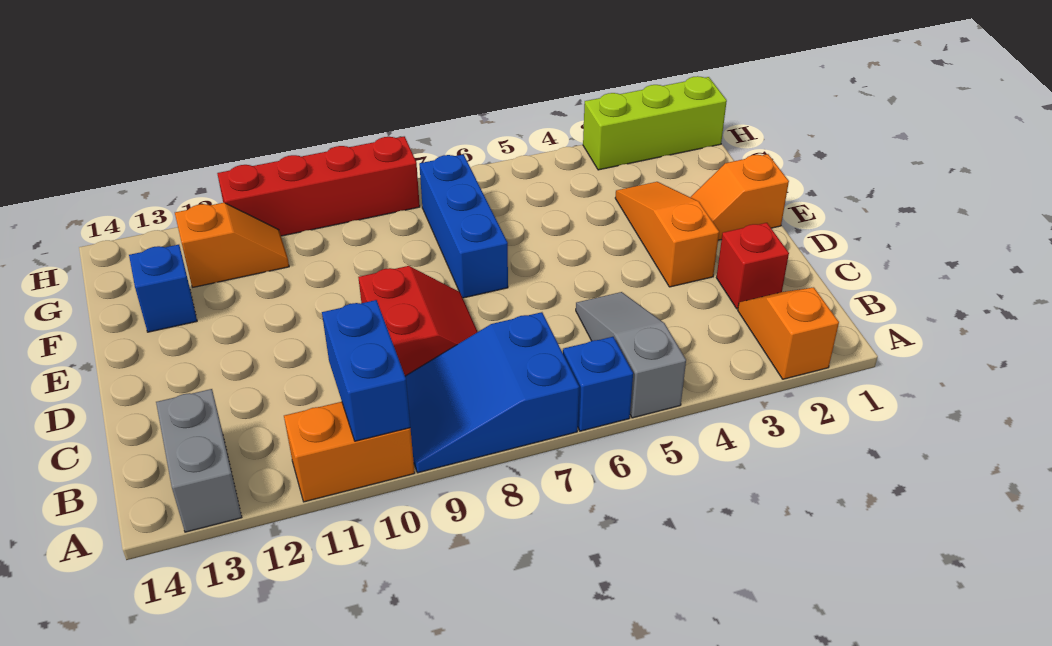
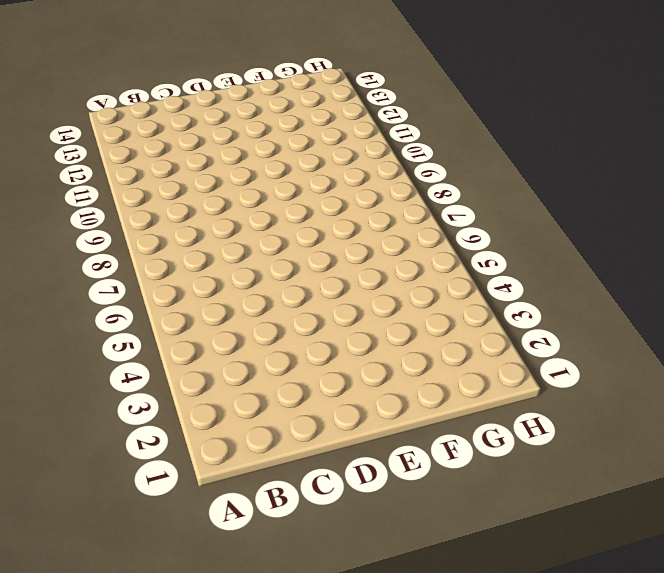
none -> orange 1x2 slope [738,287,839,379]
none -> grey 1x3 slope [576,292,686,418]
none -> blue 1x1 brick [563,337,633,431]

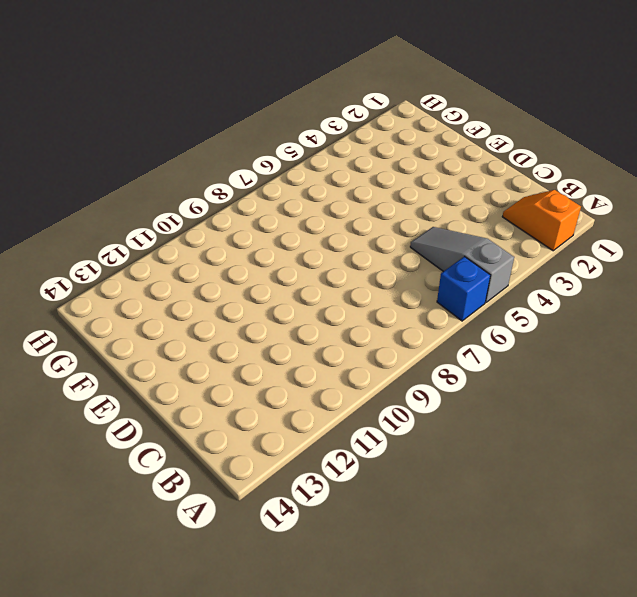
none -> blue 2x3 slope [405,312,579,473]
none -> orange 1x2 brick [284,402,415,502]
none -> grey 1x2 brick [156,389,242,532]

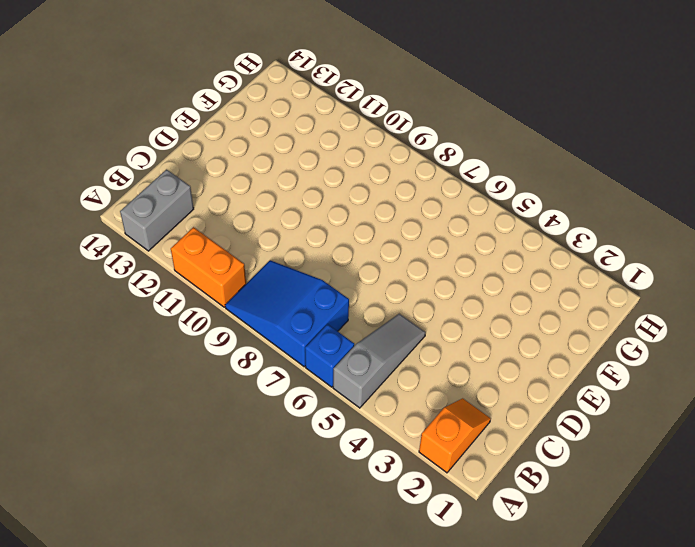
none -> red 1x1 brick [716,223,789,309]
none -> red 2x2 slope [358,266,477,376]
none -> orange 1x3 slope [615,182,719,287]

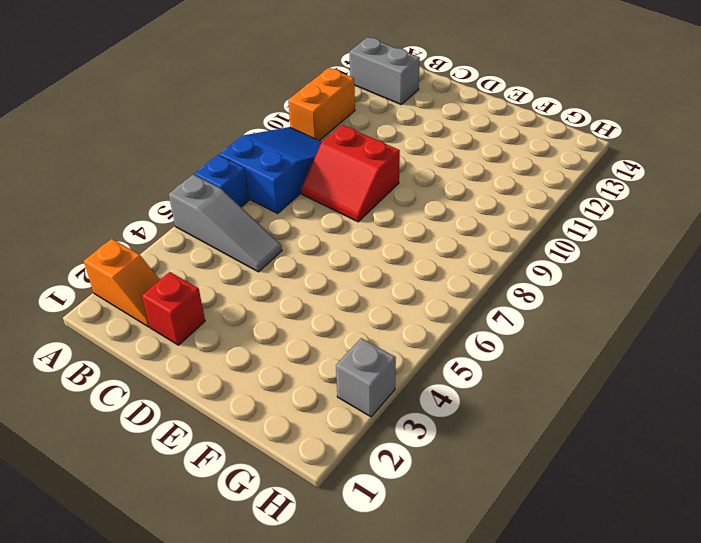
grey 1x1 brick [336,338,396,417] -> lime 1x3 brick [583,76,727,170]
none -> orange 1x3 slope [615,182,719,287]
none -> orange 1x2 slope [690,154,789,240]
none -> blue 1x3 brick [419,154,508,298]

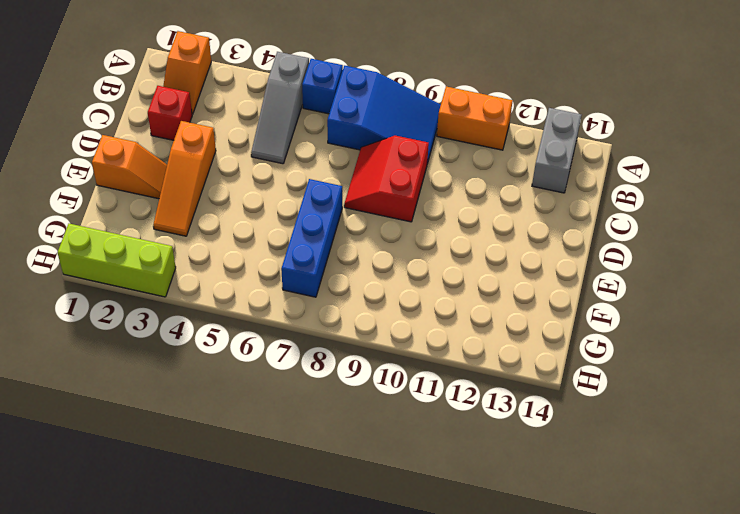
none -> blue 1x1 brick [129,245,197,332]
none -> orange 1x2 slope [175,203,289,288]
none -> red 1x4 brick [217,136,420,236]

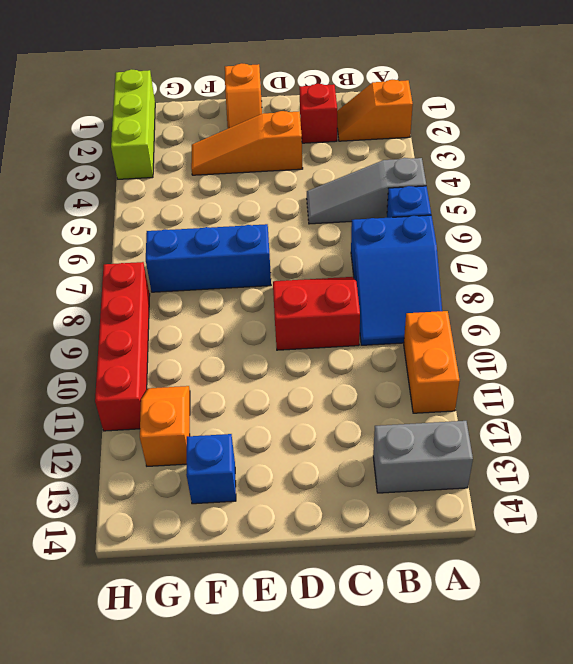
none -> blue 1x2 brick [322,300,410,441]

